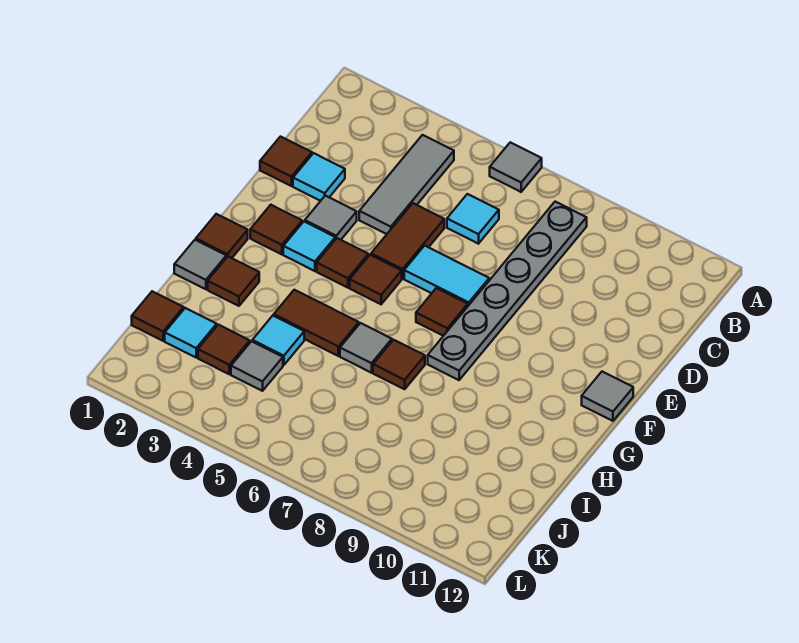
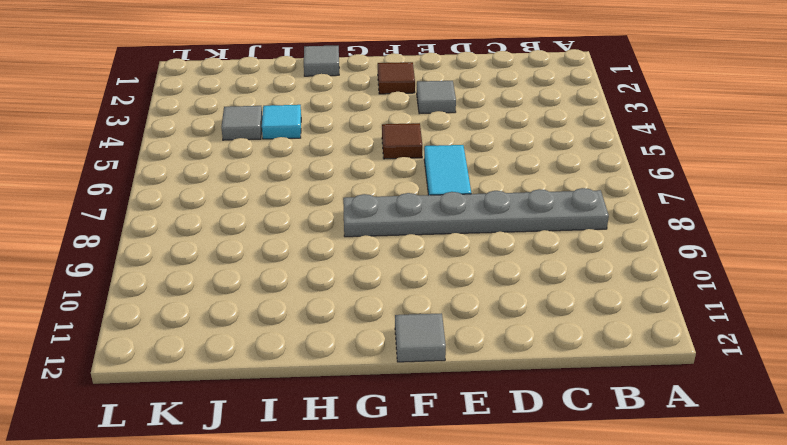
none -> grey 1x1 tile [490,142,542,192]
none -> grey 1x3 tile [359,135,454,234]
none -> cyan 1x1 tile [447,194,499,244]

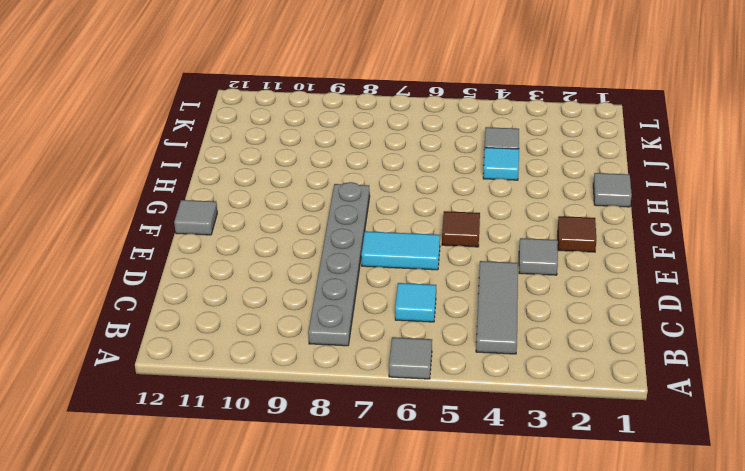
none -> brown 1x1 tile [260,137,312,186]
none -> cyan 1x1 tile [293,153,345,201]
none -> brown 1x2 tile [371,203,444,279]

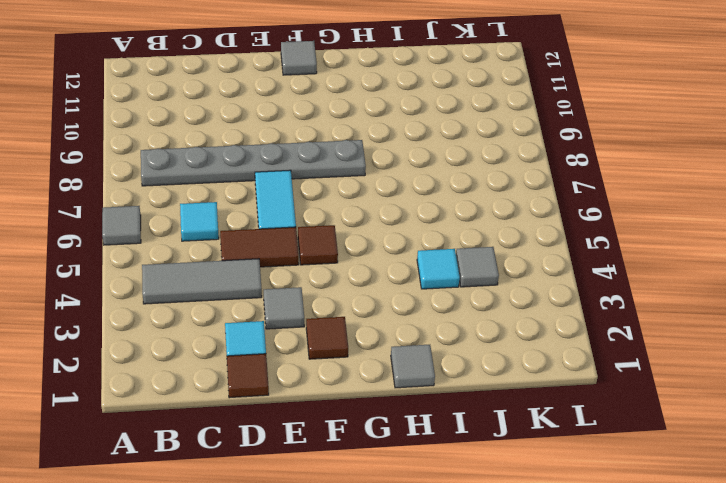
none -> cyan 1x1 tile [283,222,335,271]
none -> brown 1x1 tile [317,238,368,288]
none -> brown 1x1 tile [416,288,468,336]

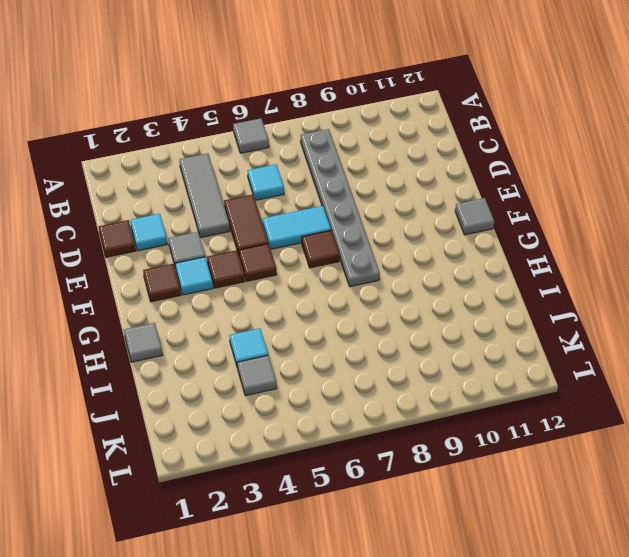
none -> brown 1x1 tile [196,214,248,258]
none -> brown 1x1 tile [208,256,259,306]
none -> brown 1x2 tile [274,290,359,356]

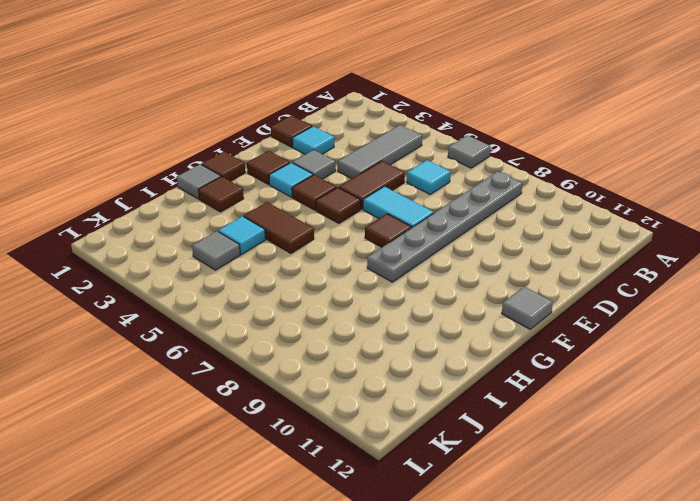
none -> grey 1x1 tile [340,323,392,373]
none -> brown 1x1 tile [373,340,425,389]
none -> brown 1x1 tile [132,291,184,341]

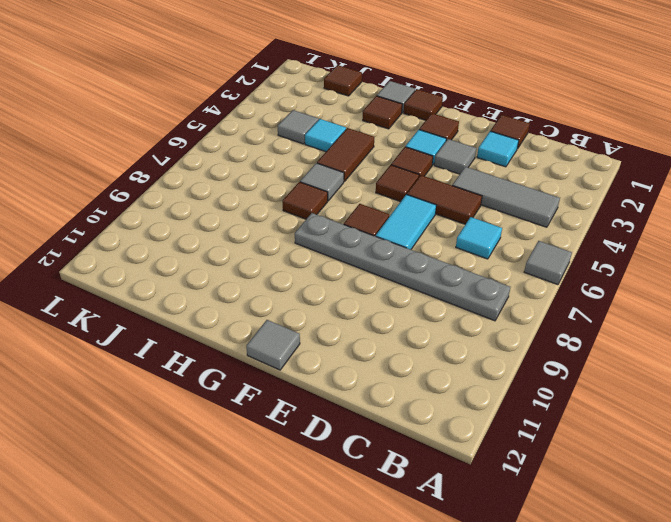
none -> cyan 1x1 tile [165,308,217,357]
none -> brown 1x1 tile [198,325,250,374]

